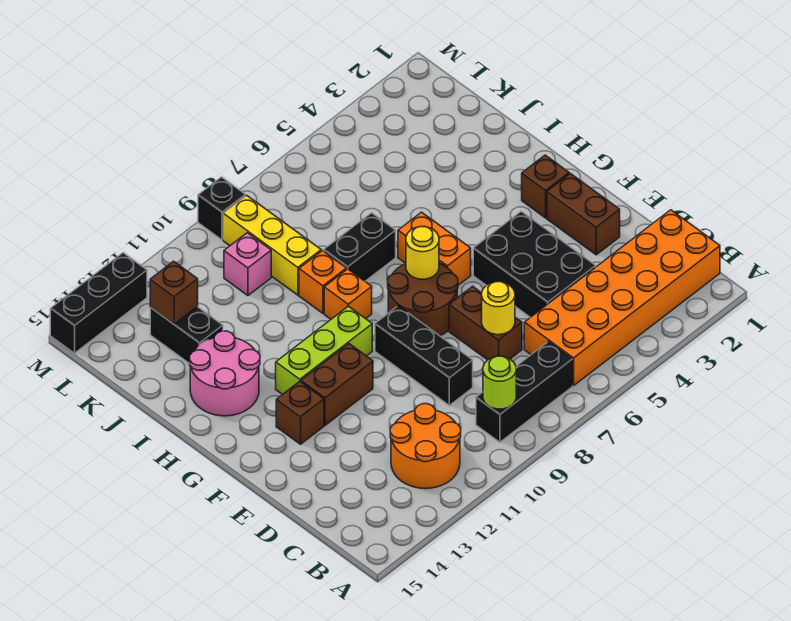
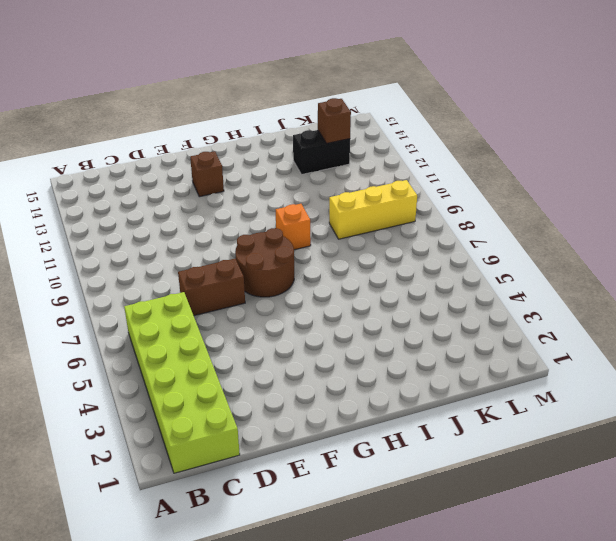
lime 2x6 brick [124,292,240,473] -> orange 2x6 brick [524,210,720,385]
none -> black 1x3 brick [476,342,573,442]
none -> orange 2x2 round brick [390,404,461,489]
none -> black 2x3 brick [473,211,596,317]

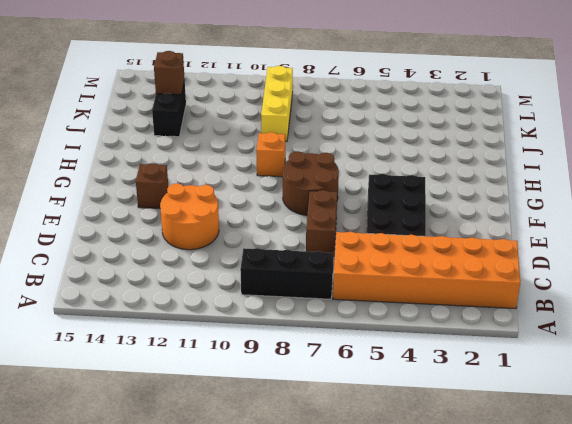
orange 2x2 round brick [160,183,219,250] -> orange 2x2 round brick moved to [390,404,461,489]
none -> black 1x3 brick [375,306,473,405]
none -> brown 1x2 brick [547,174,620,255]
none -> brown 1x2 brick [301,344,373,425]

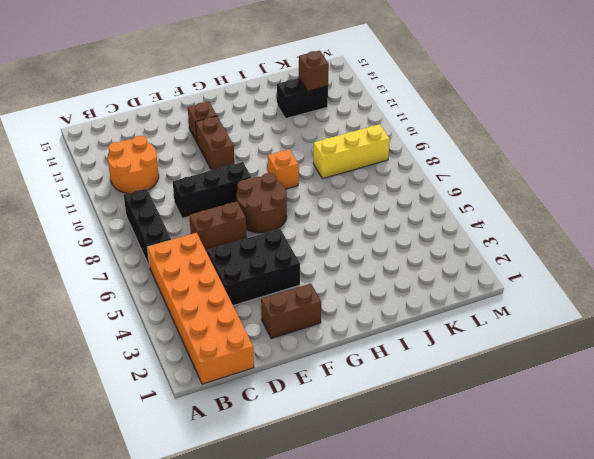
none -> brown 1x1 brick [522,155,569,218]
none -> orange 1x2 brick [398,212,471,285]
none -> lime 1x3 brick [276,306,372,395]

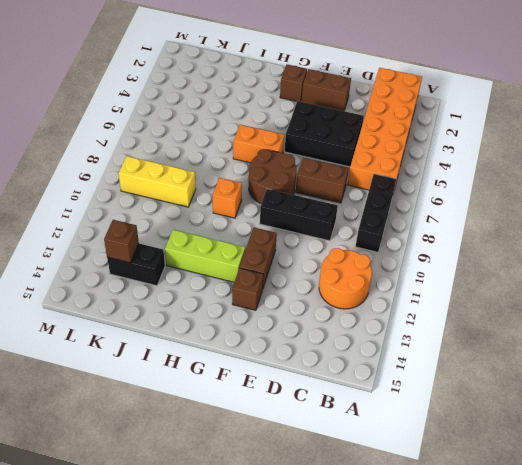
lime 1x3 brick [165,230,245,282] -> lime 1x3 brick turned to [276,306,372,395]
none -> pink 2x2 round brick [190,331,260,416]
none -> black 1x2 brick [324,213,396,281]
none -> orange 1x1 brick [299,251,347,313]

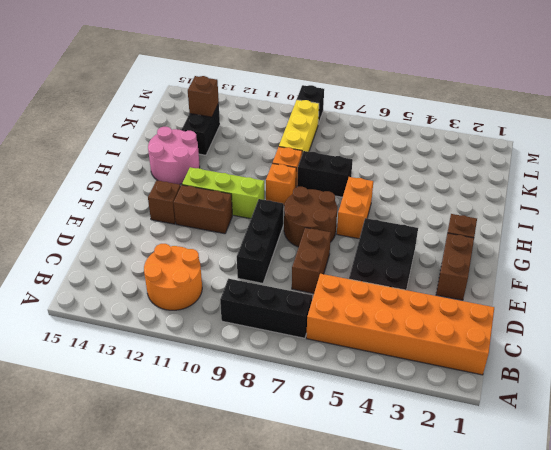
none -> pink 1x1 brick [224,233,271,295]
none -> black 1x3 brick [50,253,147,353]
none -> lime 1x1 round brick [483,356,516,409]

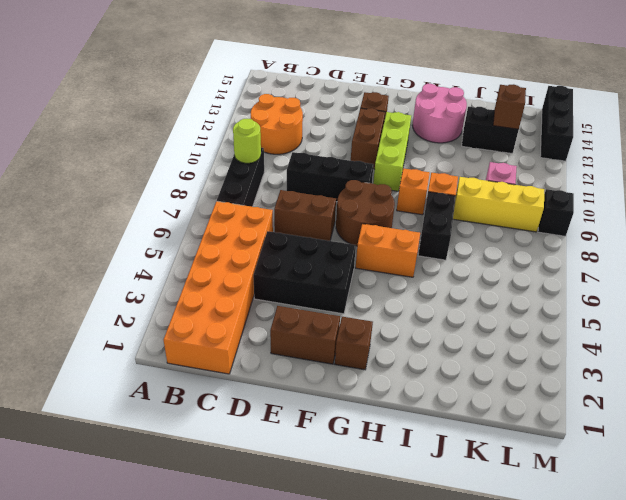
none -> yellow 1x1 round brick [482,282,515,335]
none -> yellow 1x1 round brick [406,227,439,279]

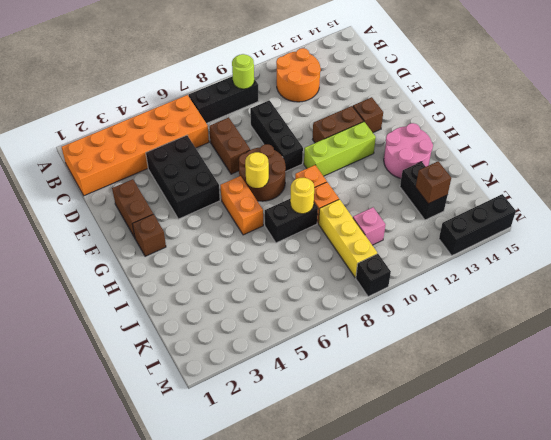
yellow 1x1 round brick [290,178,314,214] -> yellow 1x1 round brick moved to [482,282,515,335]

